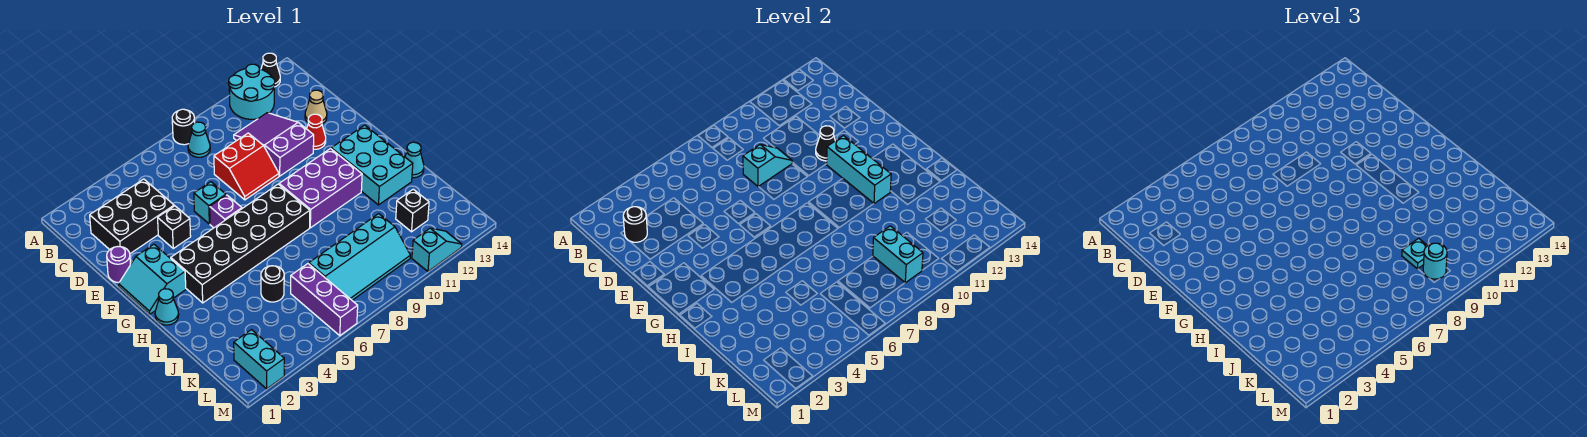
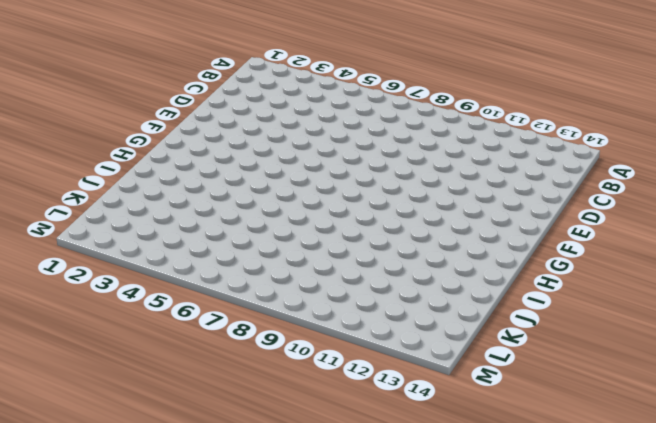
none -> black 1x1 round brick [172,109,195,145]
none -> cyan 2x2 round brick [229,64,275,119]
none -> black 1x1 cone [261,53,280,87]
none -> cyan 1x1 cone [188,122,210,157]

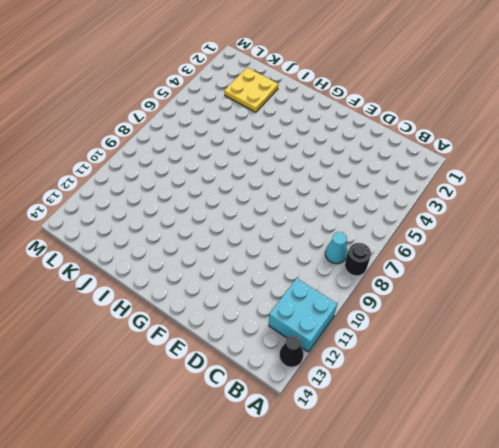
cyan 2x2 brick [269,278,337,352] -> cyan 2x2 round brick [229,64,275,119]
yellow 2x2 plate [224,68,278,112] -> none
none -> black 2x3 brick [90,179,174,254]
none -> purple 2x3 slope [234,113,314,176]
none -> red 2x2 slope [214,133,279,200]
none -> tan 1x1 cone [305,90,327,124]

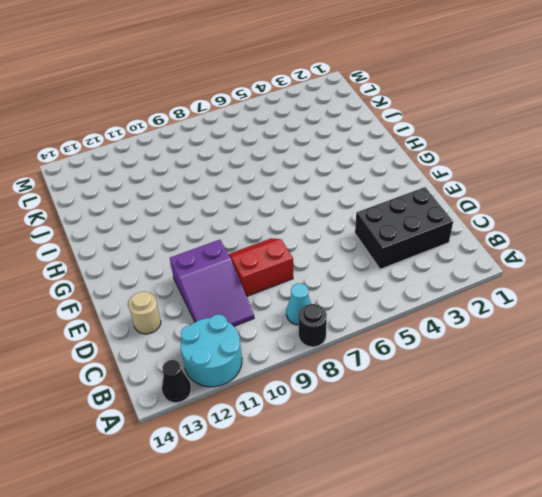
tan 1x1 round brick [128,292,161,334] -> tan 1x1 cone [305,90,327,124]
none -> purple 1x1 round brick [107,247,131,283]
none -> black 1x1 brick [158,206,191,248]
none -> cyan 1x1 brick [194,182,226,224]
none -> red 1x1 cone [307,114,326,149]

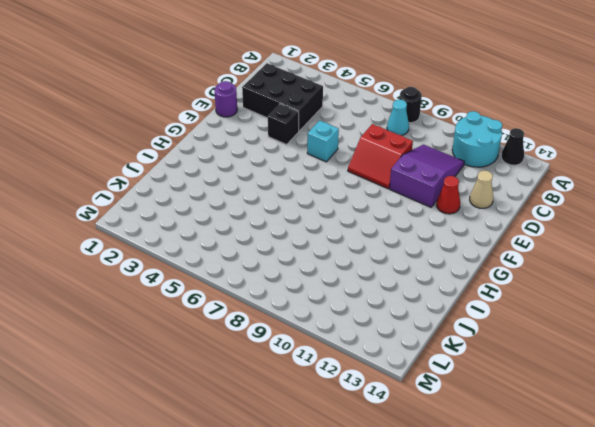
none -> cyan 2x2 slope [119,244,186,314]
none -> purple 1x1 brick [210,195,242,228]
none -> black 2x6 brick [171,184,310,303]
none -> purple 2x3 brick [279,149,362,228]

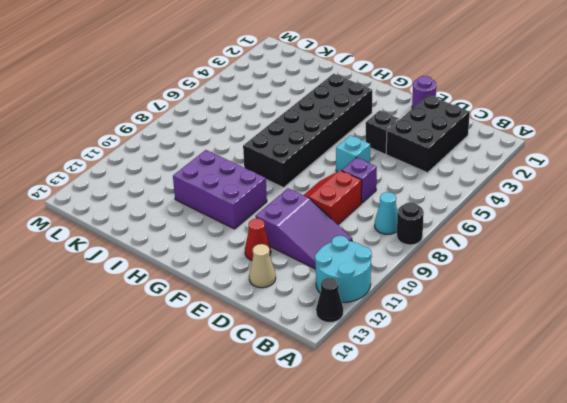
purple 1x1 brick [342,157,377,203] -> purple 1x1 brick moved to [210,195,242,228]
purple 2x3 brick [173,150,267,229] -> purple 2x3 brick turned to [279,149,362,228]
none -> cyan 2x2 slope [119,244,186,314]
none -> cyan 2x3 brick [331,125,413,205]
none -> cyan 1x1 cone [155,289,179,325]
none -> cyan 1x1 cone [405,142,424,178]

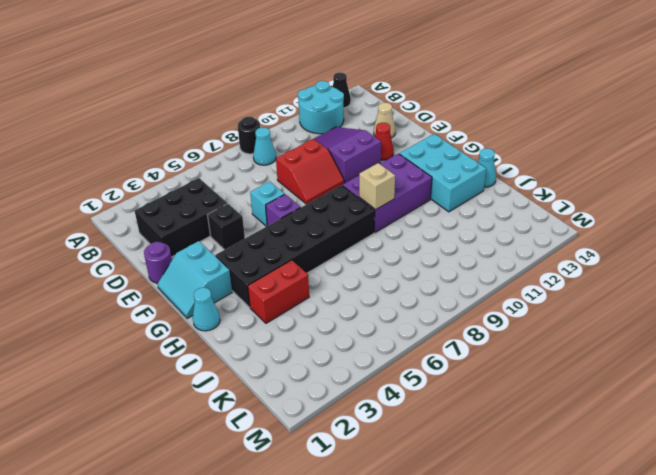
tan 1x1 brick [359,163,395,210] -> none
red 1x2 brick [248,260,309,323] -> none
none -> black 1x1 round brick [261,266,284,302]
none -> purple 1x3 brick [291,264,358,336]
none -> cyan 2x4 slope [309,214,410,300]
none -> black 1x1 brick [396,189,429,232]

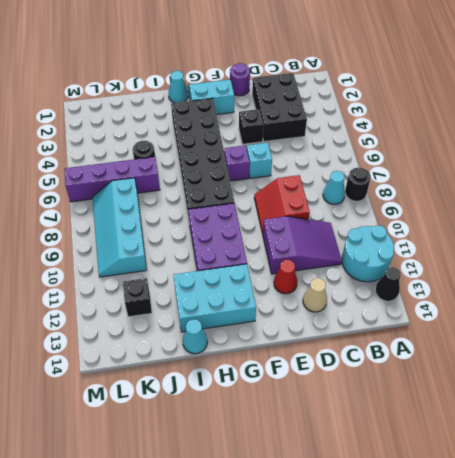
purple 1x4 brick [64,157,160,202] -> purple 1x3 brick [291,264,358,336]
none -> cyan 1x2 brick [234,330,284,389]
none -> cyan 1x2 slope [412,228,462,271]
none -> black 1x1 round brick [623,207,647,242]
none -> cyan 1x2 slope [743,145,792,187]

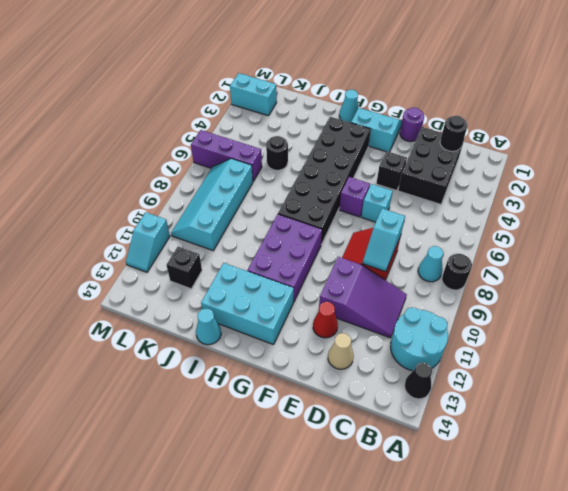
none -> black 1x1 cone [816,126,835,161]
none -> cyan 1x3 brick [827,136,891,204]
none -> cyan 1x2 brick [873,226,923,283]
none -> cyan 1x1 plate [1402,238,1428,269]

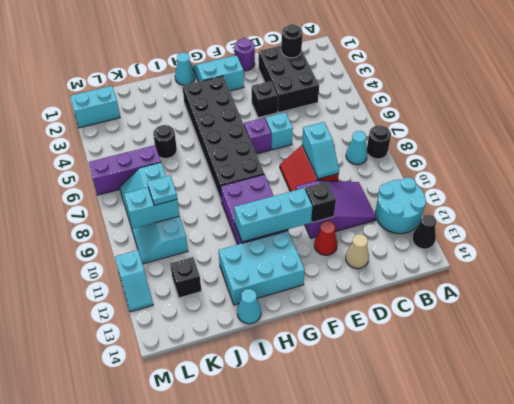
black 1x1 brick [305,182,336,223] -> black 1x1 cone [816,126,835,161]
none -> cyan 1x1 round brick [1423,243,1447,279]

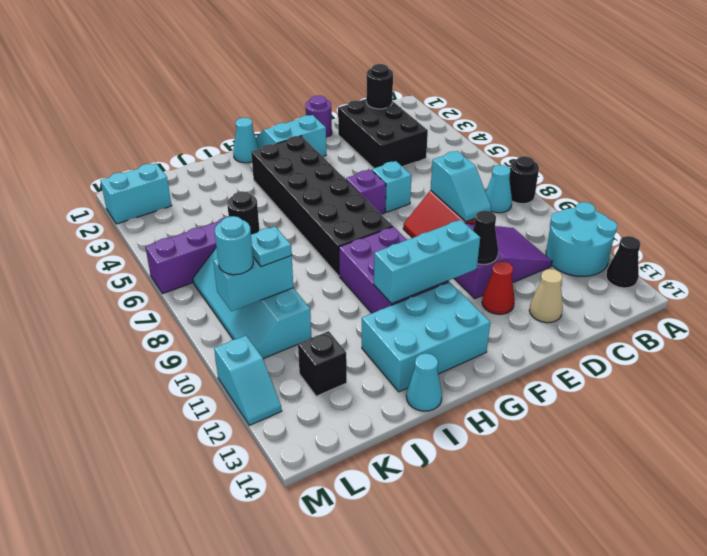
none -> black 1x1 brick [158,206,191,248]

